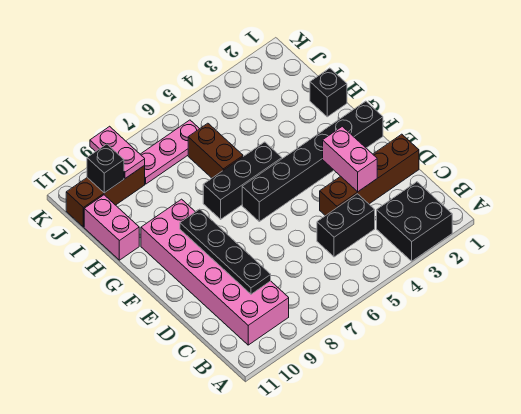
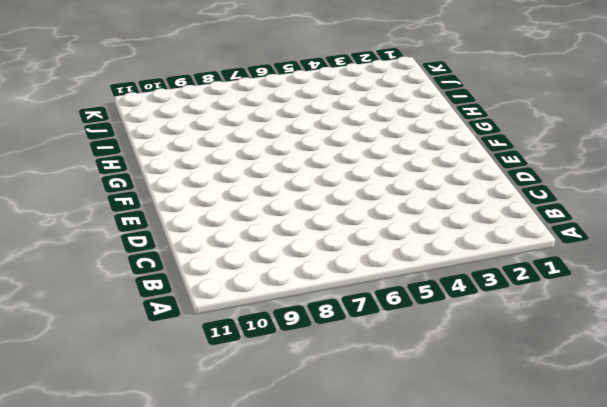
none -> black 2x2 brick [377,182,452,261]
none -> pink 2x6 brick [141,199,289,345]
none -> black 1x2 brick [317,194,375,257]

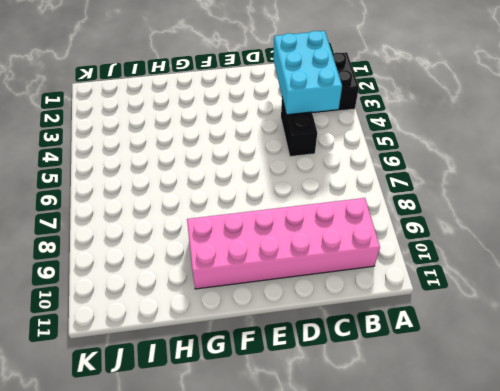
cyan 2x3 brick [273,31,342,115] -> none
none -> brown 1x4 brick [320,134,419,216]
none -> black 1x6 brick [242,101,383,222]
none -> black 1x3 brick [203,142,282,219]

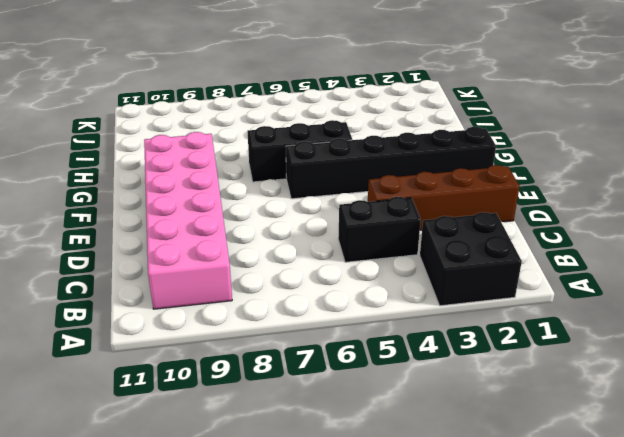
none -> black 1x1 brick [310,68,347,117]
none -> brown 1x2 brick [188,123,243,178]
none -> pink 1x2 brick [84,195,139,260]

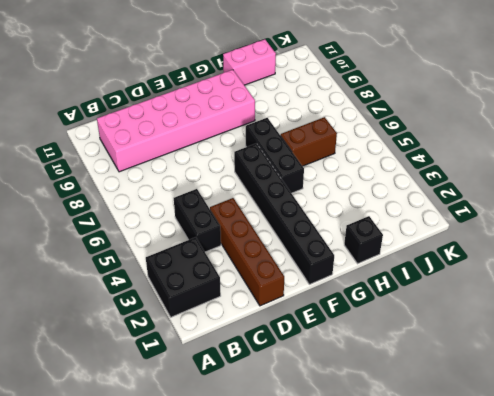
none -> pink 1x3 plate [140,120,199,184]
none -> brown 1x3 brick [66,165,145,227]
none -> black 1x4 plate [180,209,271,294]

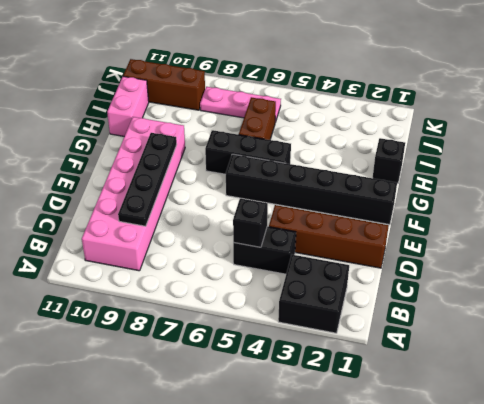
black 1x1 brick [233,198,268,247] -> black 1x1 brick moved to [87,144,124,193]
none -> pink 1x2 brick [323,126,377,192]
none -> pink 1x2 plate [90,126,145,178]

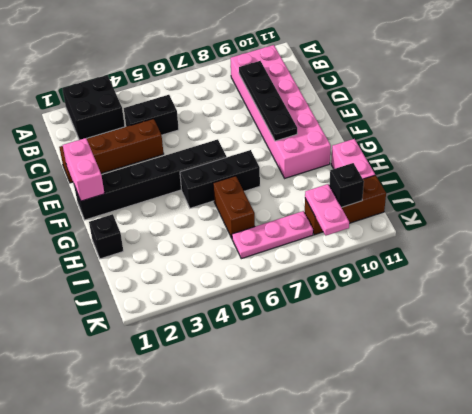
pink 1x2 brick [63,138,105,201] -> pink 1x2 brick moved to [323,126,377,192]

